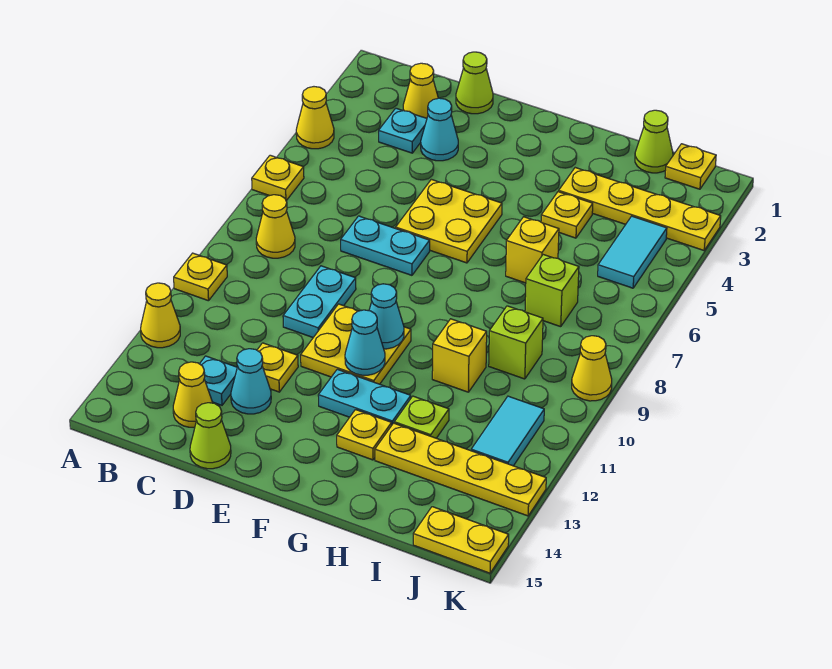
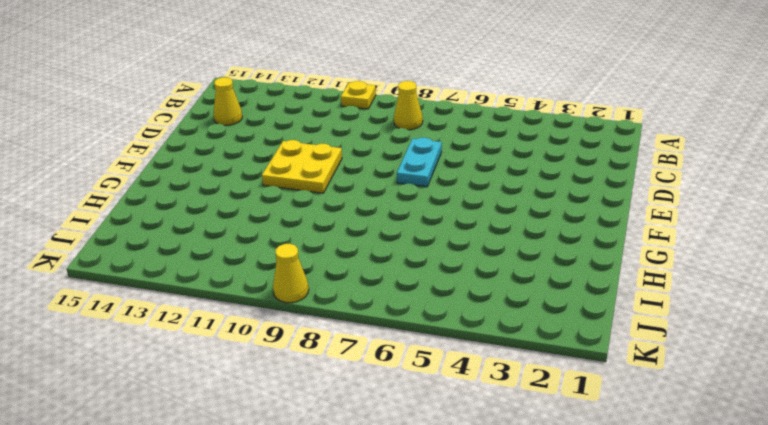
none -> yellow 1x1 cone [296,87,334,149]
none -> yellow 1x1 plate [252,155,304,201]
none -> yellow 1x1 cone [141,283,180,348]
none -> yellow 1x1 cone [403,63,438,118]

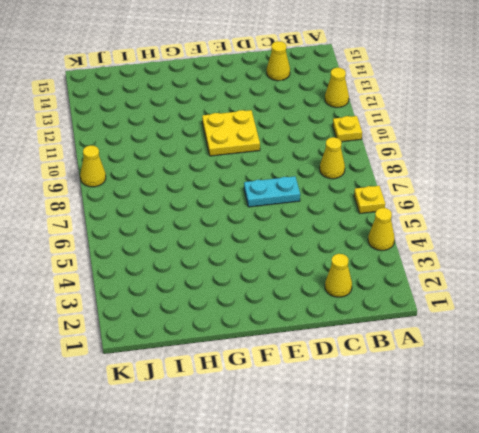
none -> cyan 1x1 plate [379,108,427,153]
none -> cyan 1x1 plate [200,356,237,405]
none -> lime 1x1 cone [456,52,493,114]
none -> cyan 1x1 cone [421,98,458,161]

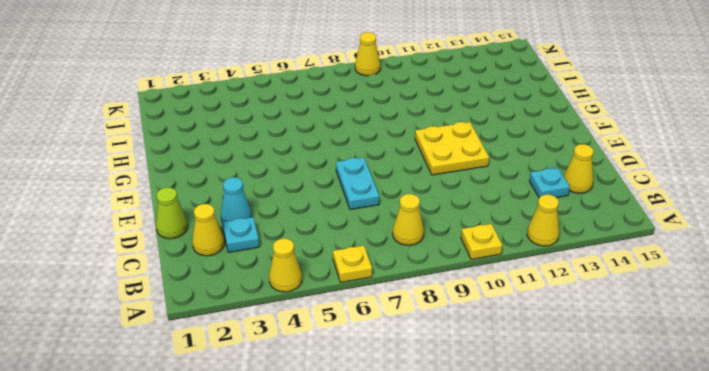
none -> cyan 1x2 plate [283,266,356,337]
none -> yellow 1x1 plate [257,343,298,392]
none -> cyan 1x1 cone [231,349,271,414]
none -> lime 1x1 cone [190,403,231,469]

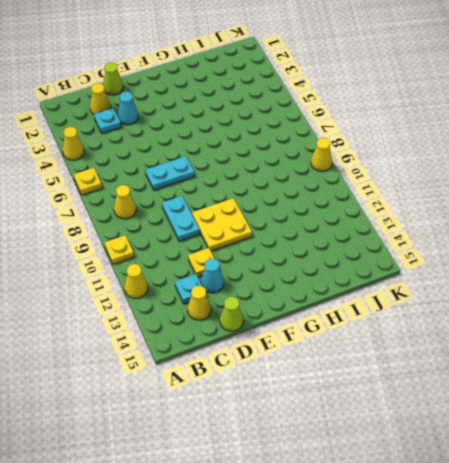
none -> yellow 2x2 plate [396,179,502,263]
none -> cyan 1x2 plate [318,369,411,424]
none -> yellow 1x1 plate [337,410,392,460]
none -> yellow 1x4 plate [559,168,721,250]

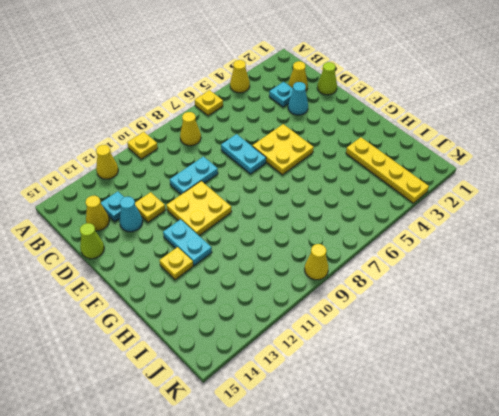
none -> yellow 1x1 plate [541,192,593,238]
none -> yellow 1x1 brick [506,217,559,283]
none -> yellow 1x1 brick [432,319,487,392]
none -> lime 1x1 plate [394,396,449,438]

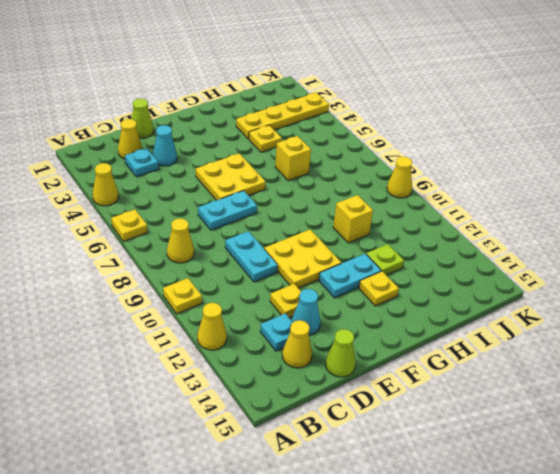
none -> yellow 1x4 plate [375,423,546,516]
none -> lime 1x1 cone [635,110,673,173]
none -> lime 1x1 brick [525,255,579,327]
none -> lime 1x1 brick [489,306,543,379]

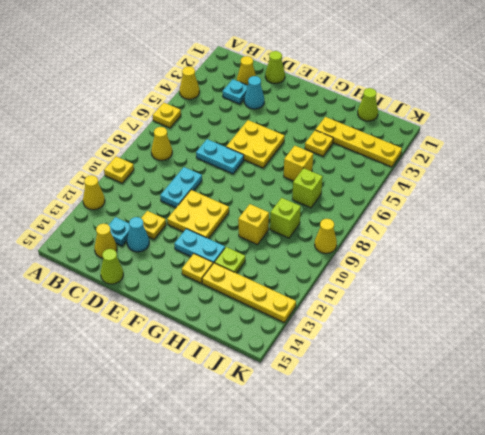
none -> yellow 1x1 plate [665,144,716,189]
none -> cyan 1x2 tile [598,216,667,288]
none -> cyan 1x2 tile [471,396,544,466]
none -> yellow 1x2 plate [413,507,509,573]

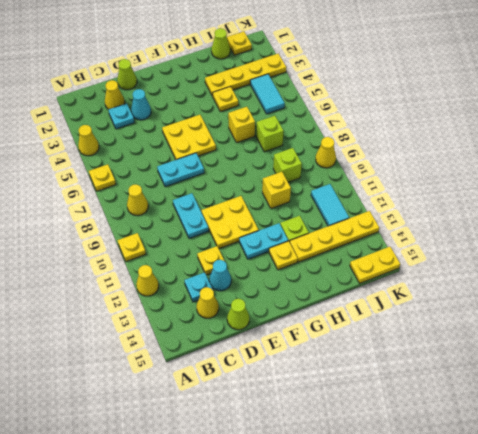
none -> cyan 1x1 cone [369,284,404,349]
none -> cyan 1x1 cone [345,310,385,375]

